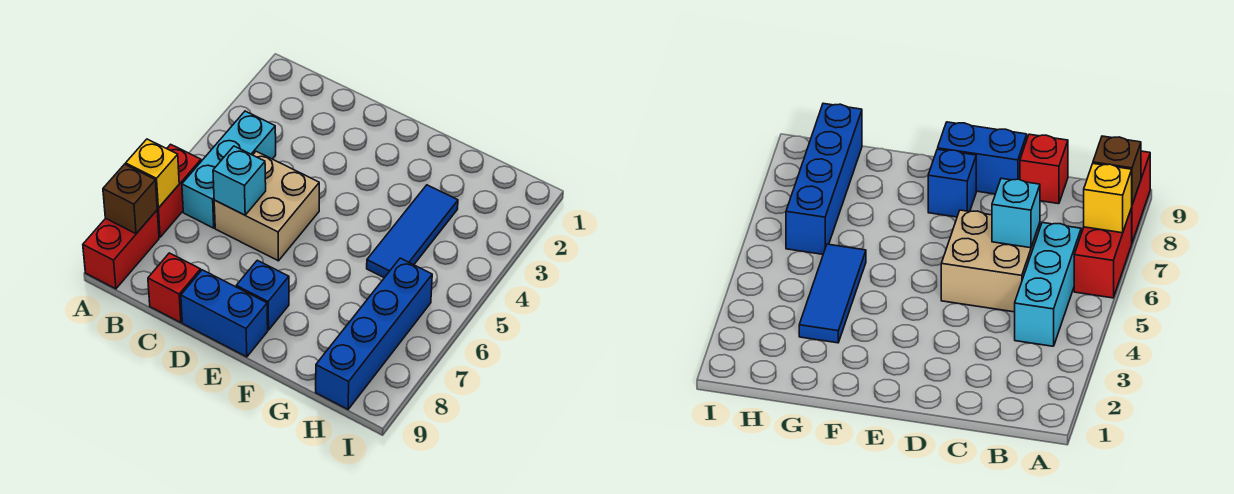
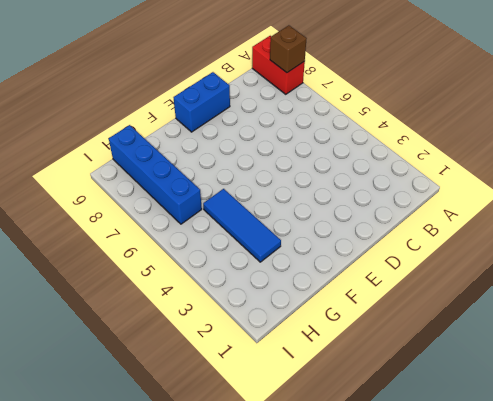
none -> red 1x2 brick [157,144,201,237]
none -> cyan 1x3 brick [182,111,276,228]
none -> tan 2x2 brick [214,151,319,261]

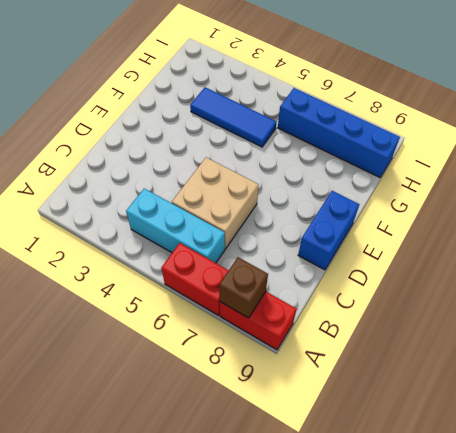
none -> red 1x1 brick [148,253,201,323]
none -> blue 1x1 brick [236,260,289,330]
none -> yellow 1x1 brick [126,139,179,208]

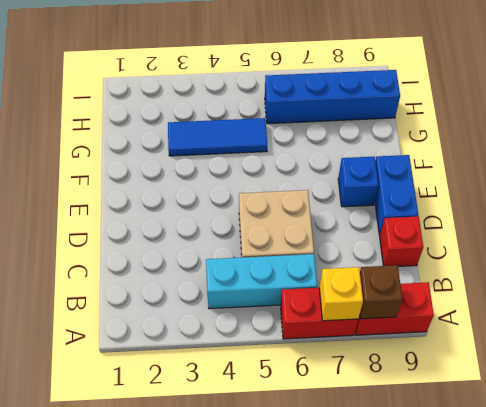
none -> cyan 1x1 brick [213,146,266,215]

